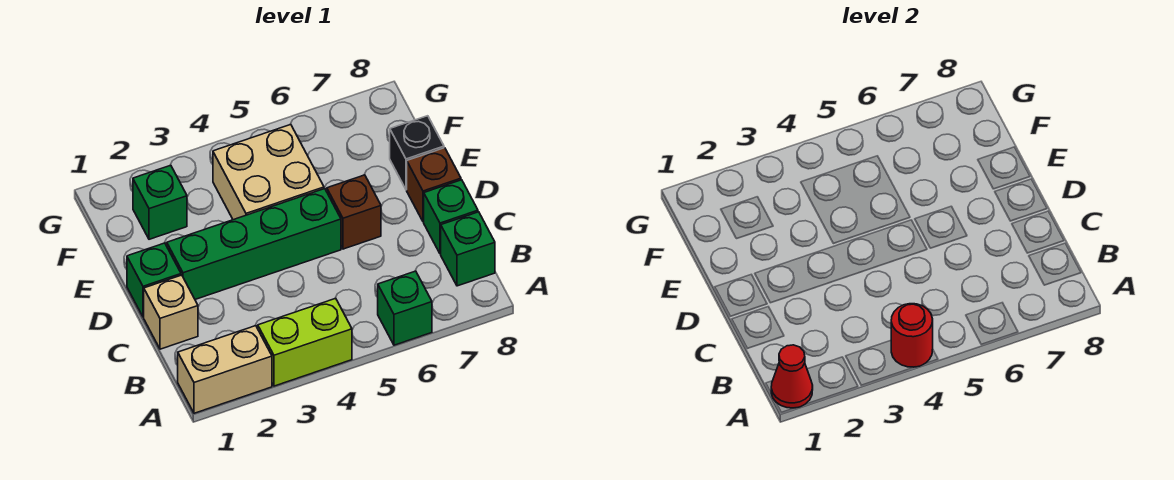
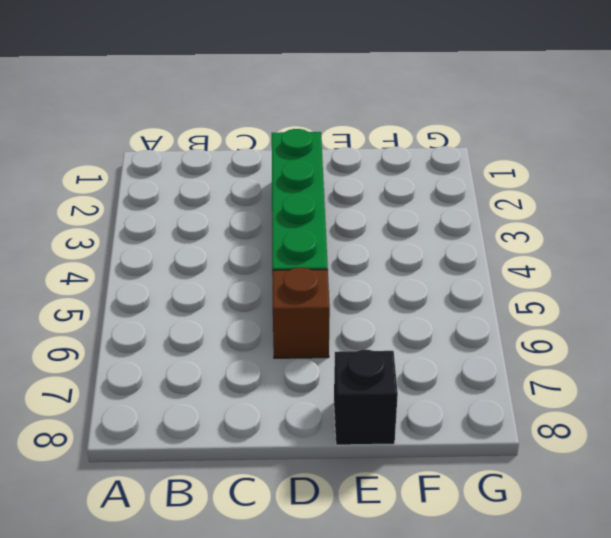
none -> tan 1x2 brick [178,326,272,413]
none -> lime 1x2 brick [258,298,352,386]
none -> green 1x1 brick [378,271,432,345]

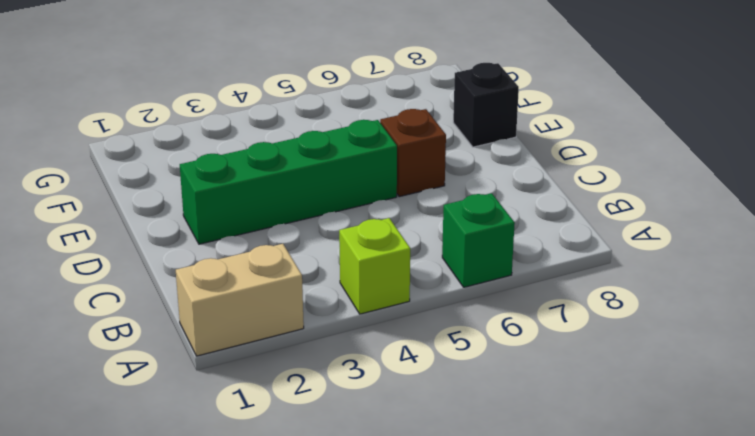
lime 1x1 brick [339,218,410,314] -> lime 1x2 brick [258,298,352,386]
none -> green 1x1 brick [441,212,495,286]
none -> tan 1x1 brick [144,275,198,349]
none -> green 1x1 brick [424,180,478,254]

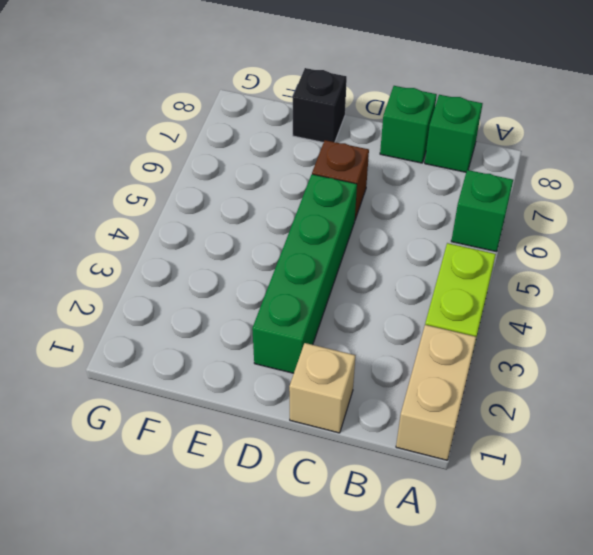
none -> green 1x1 brick [127,243,181,317]
none -> brown 1x1 brick [407,148,461,222]
none -> tan 2x2 brick [213,124,324,220]

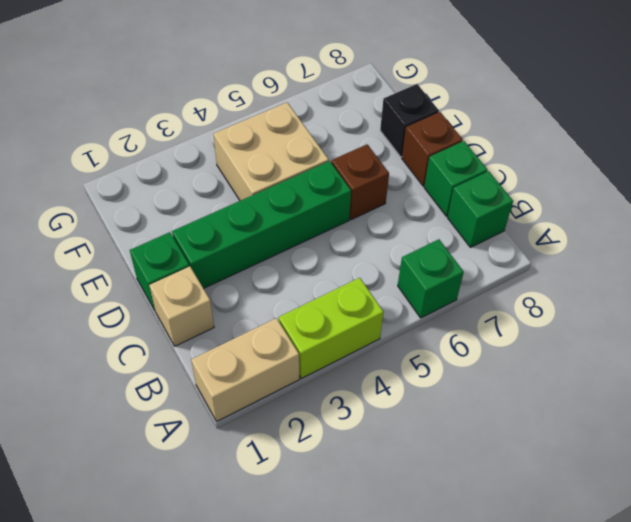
none -> green 1x1 brick [133,165,187,239]
none -> red 1x1 cone [771,345,813,408]
none -> red 1x1 round brick [891,304,933,367]

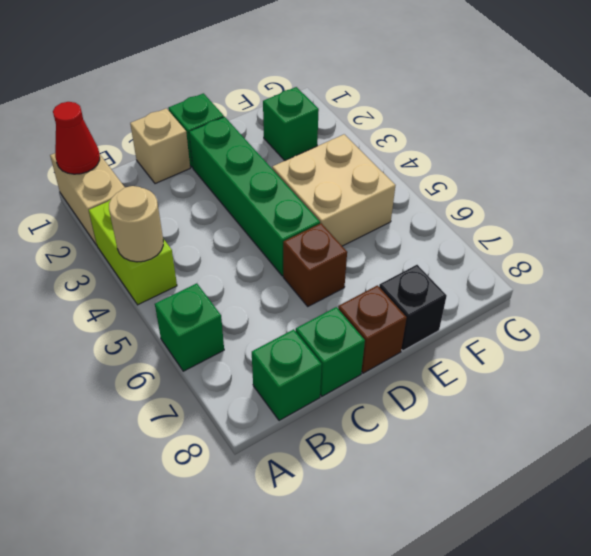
tan 1x1 round brick [109,186,163,262] -> red 1x1 round brick [891,304,933,367]

